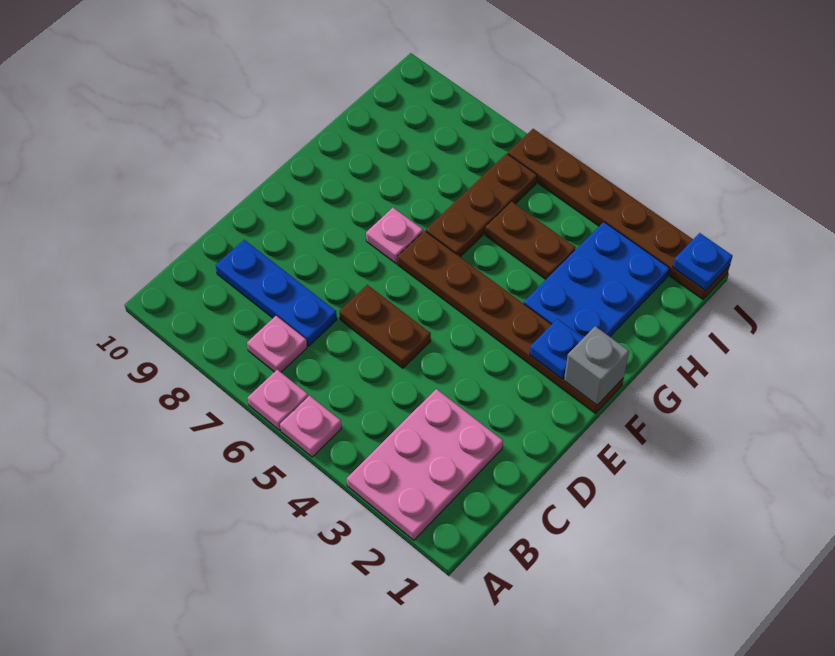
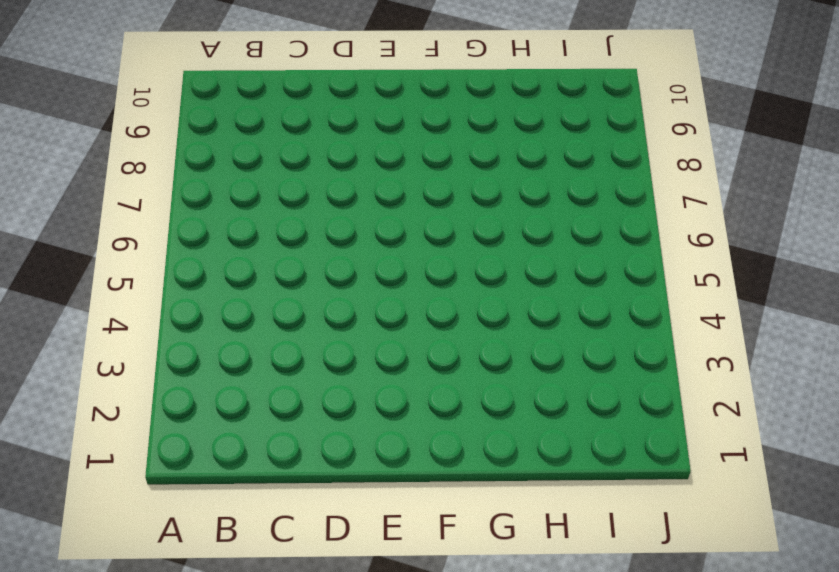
none -> pink 2x3 plate [347,389,503,540]
none -> pink 1x1 plate [280,396,342,457]
none -> pink 1x1 plate [248,370,308,430]

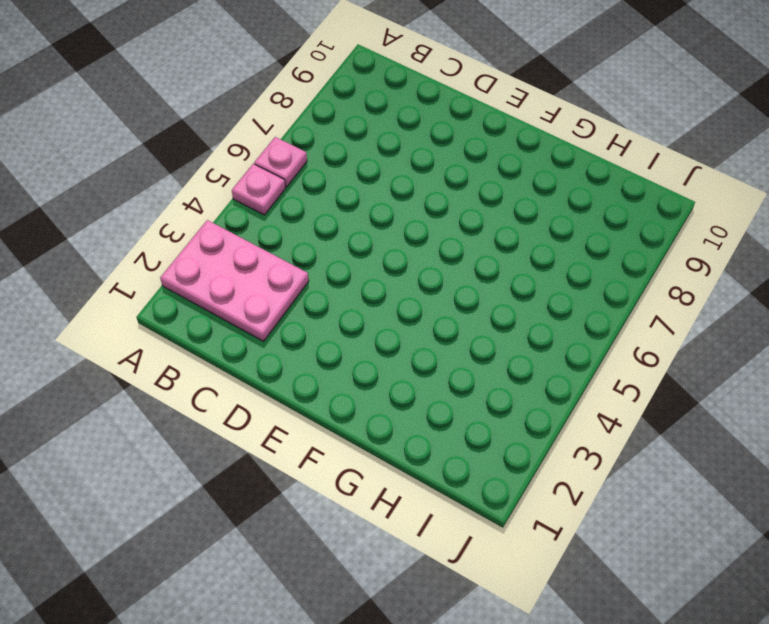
none -> pink 1x1 plate [247,316,307,372]
none -> blue 1x3 plate [216,240,337,346]
none -> brown 1x2 plate [339,285,431,368]

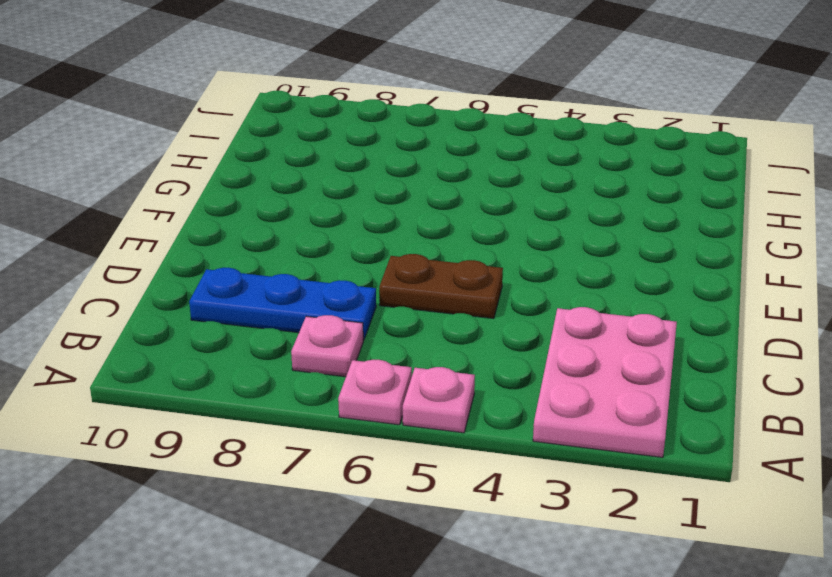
none -> brown 1x6 plate [398,231,623,413]
none -> pink 1x1 plate [366,208,423,264]
none -> blue 2x3 plate [524,222,670,338]

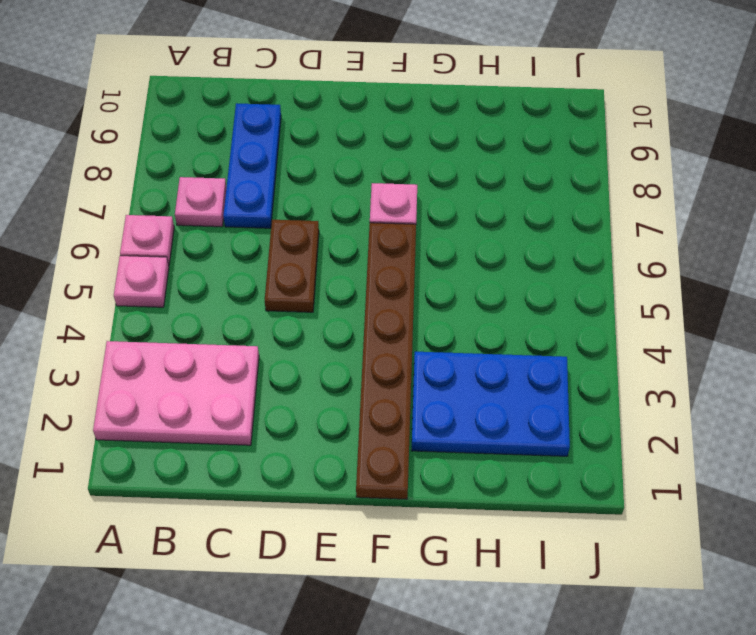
none -> brown 1x3 plate [426,154,537,257]
none -> brown 1x2 plate [485,202,576,279]
none -> brown 1x6 plate [508,129,730,299]

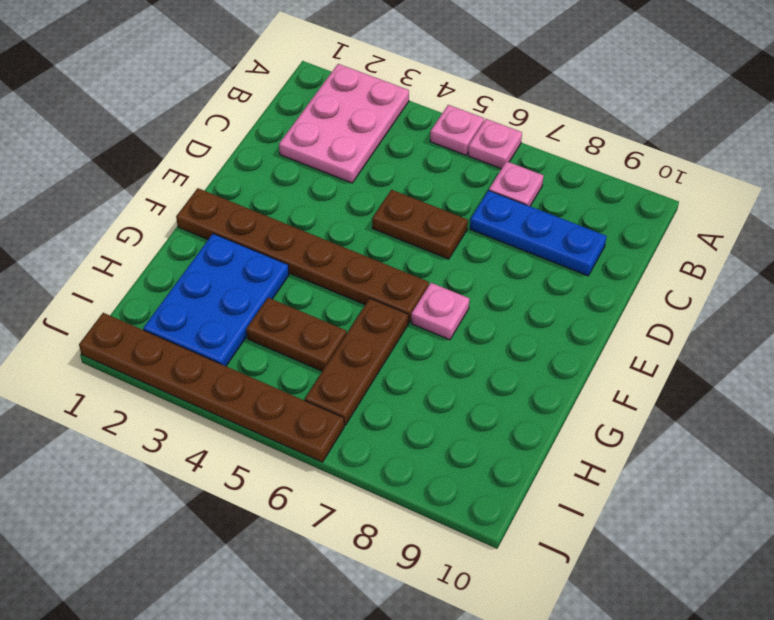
none -> grey 1x1 brick [564,326,629,405]
none -> blue 1x1 plate [530,319,583,379]
none -> blue 1x1 plate [673,233,733,291]

